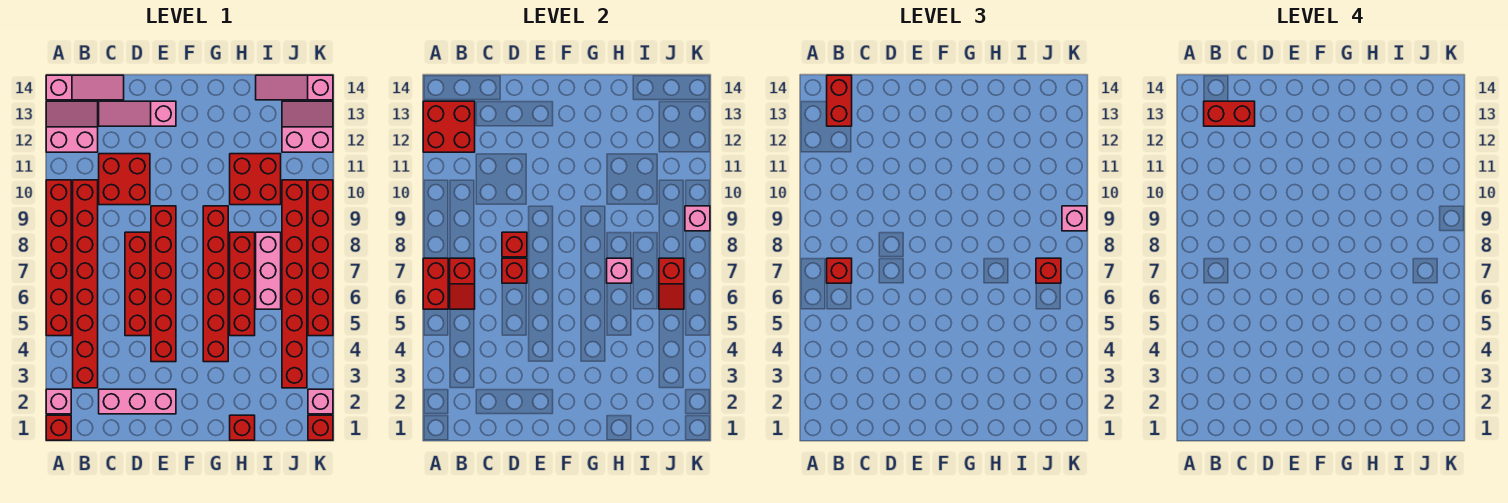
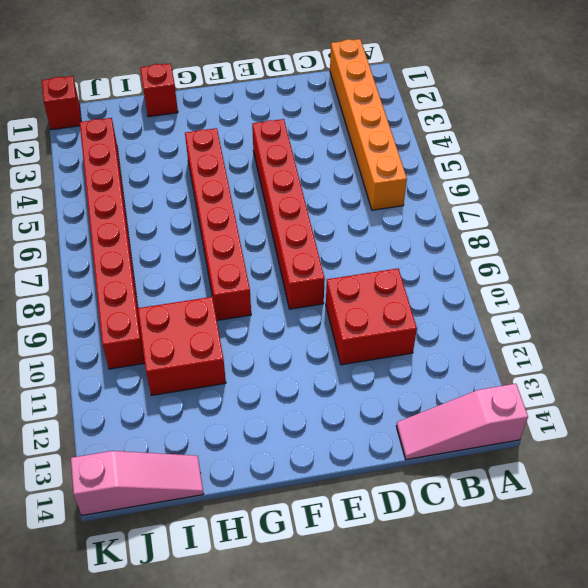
orange 1x6 brick [330,39,407,210] -> red 1x8 brick [73,180,98,388]
none -> red 1x1 brick [46,415,71,440]
none -> pink 1x1 brick [46,389,71,414]
none -> red 1x6 brick [46,180,71,336]
none -> pink 2x2 slope [46,101,98,152]

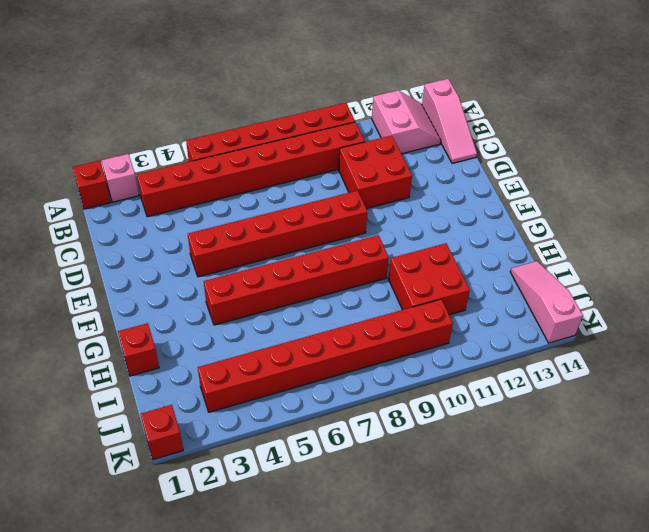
none -> pink 1x3 brick [99,389,176,414]
none -> pink 1x3 slope [99,101,176,126]
none -> red 1x4 brick [125,232,150,336]
none -> red 1x4 brick [230,232,255,336]

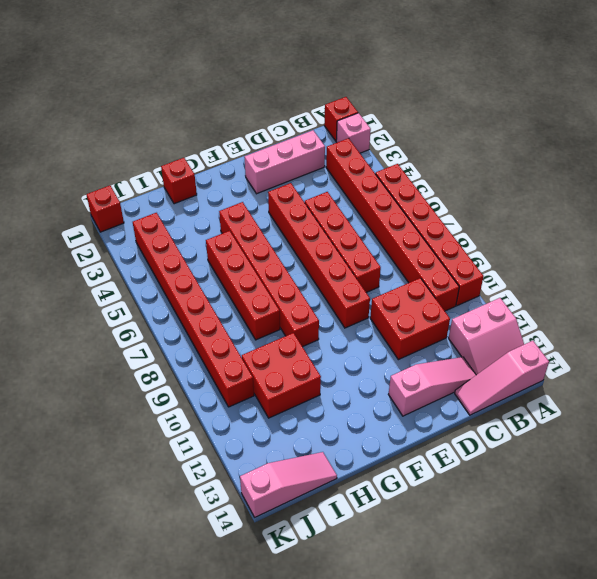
none -> pink 1x3 brick [256,232,281,309]
none -> pink 2x2 slope [282,101,333,152]
none -> pink 1x1 brick [308,389,333,414]
none -> red 1x6 brick [308,180,333,336]

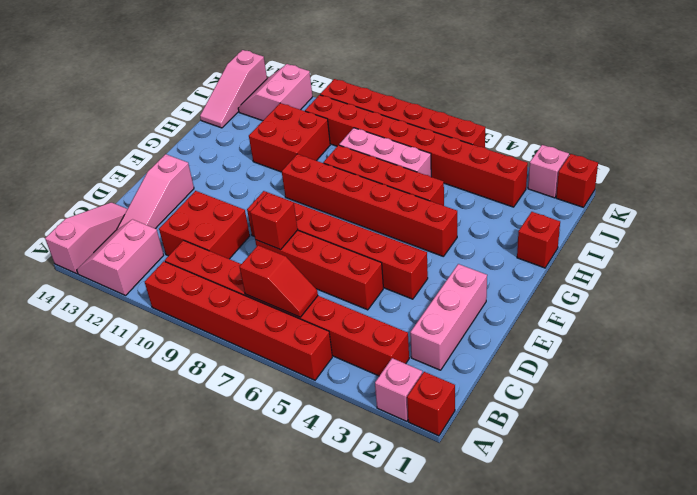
none -> red 1x2 brick [423,258,448,309]
none -> red 2x2 brick [423,101,475,152]
none -> red 1x1 brick [502,258,527,283]
none -> pink 1x1 brick [607,258,632,283]

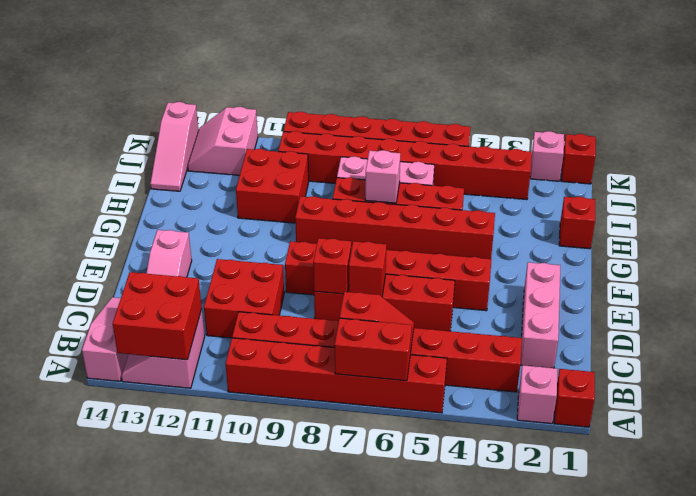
none -> red 1x2 slope [659,258,684,309]
none -> pink 1x1 brick [685,206,710,231]
none -> red 1x1 brick [827,258,852,283]
none -> red 1x2 brick [827,75,852,126]

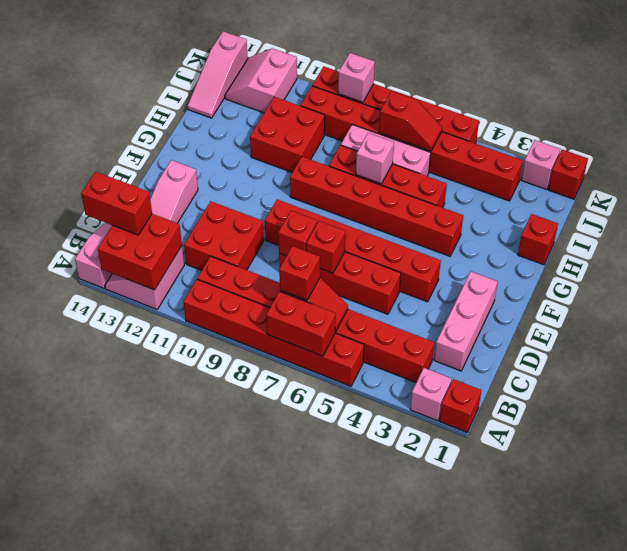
none -> red 1x1 brick [1036,258,1061,283]
none -> pink 1x1 brick [1062,206,1087,231]
none -> red 1x2 brick [1204,101,1255,126]

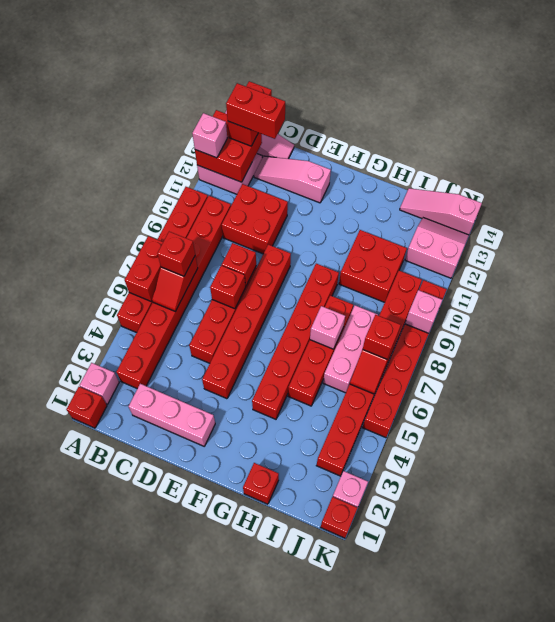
pink 1x1 brick [192,113,227,158] -> pink 1x1 brick moved to [1062,206,1087,231]

